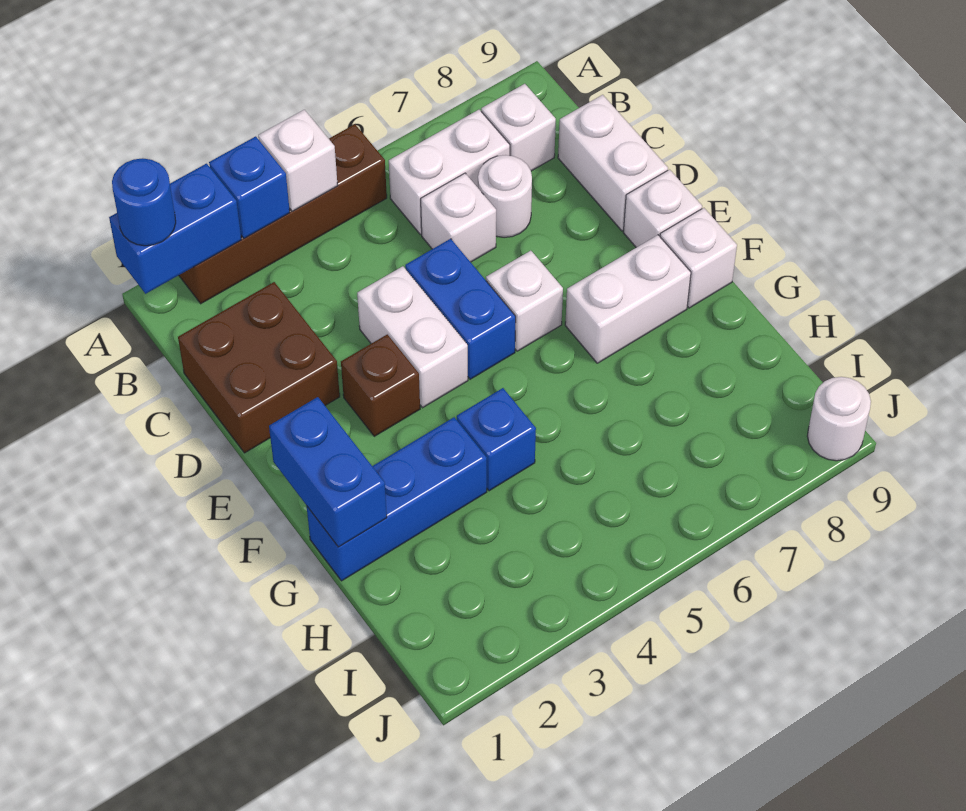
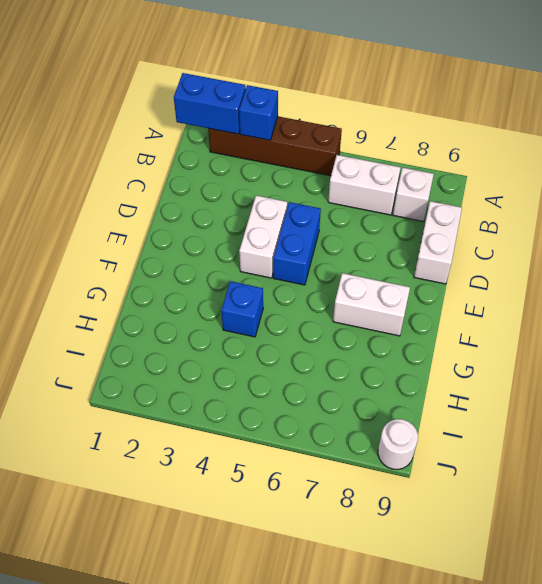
none -> brown 2x2 brick [178,282,340,453]
none -> white 1x1 brick [421,173,496,262]
none -> white 1x1 round brick [478,155,532,238]

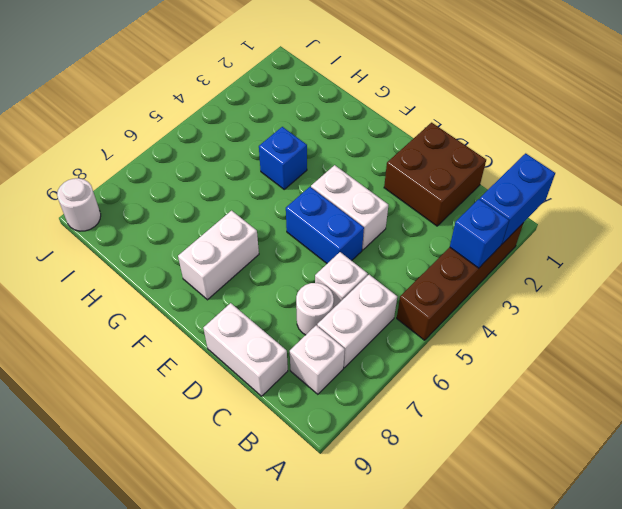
none -> brown 1x1 brick [341,334,420,436]
none -> white 1x1 brick [486,251,563,351]
none -> white 1x1 brick [623,170,702,248]

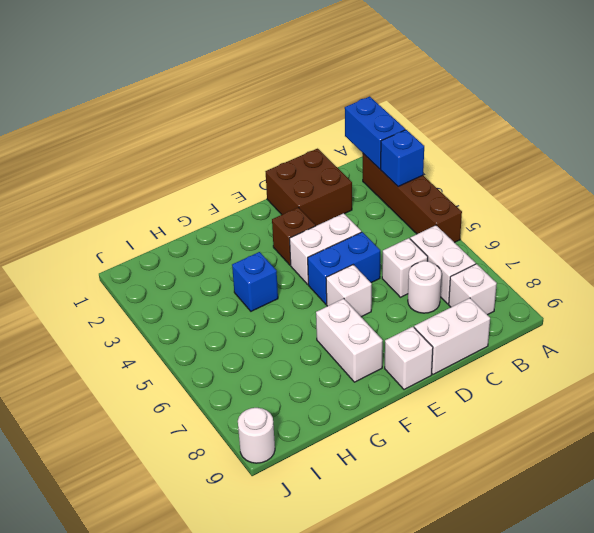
none -> white 1x1 brick [660,208,737,308]
none -> blue 1x3 brick [307,417,487,581]
none -> white 1x1 brick [258,110,338,211]

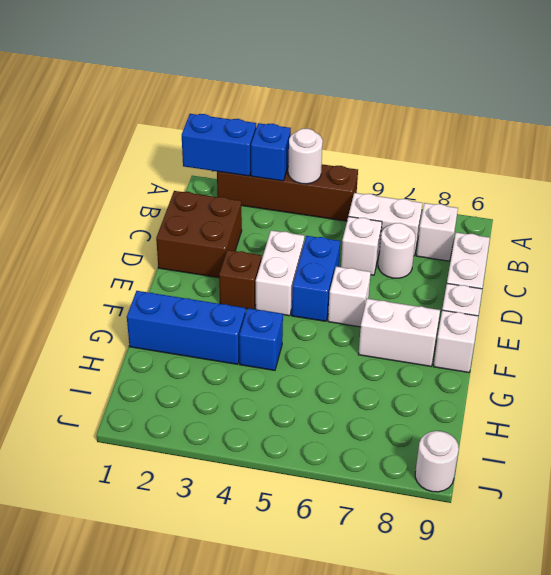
white 1x1 round brick [288,129,323,184] -> white 1x1 brick [258,110,338,211]
none -> blue 1x2 brick [269,397,387,547]
none -> blue 1x1 round brick [112,158,176,246]

